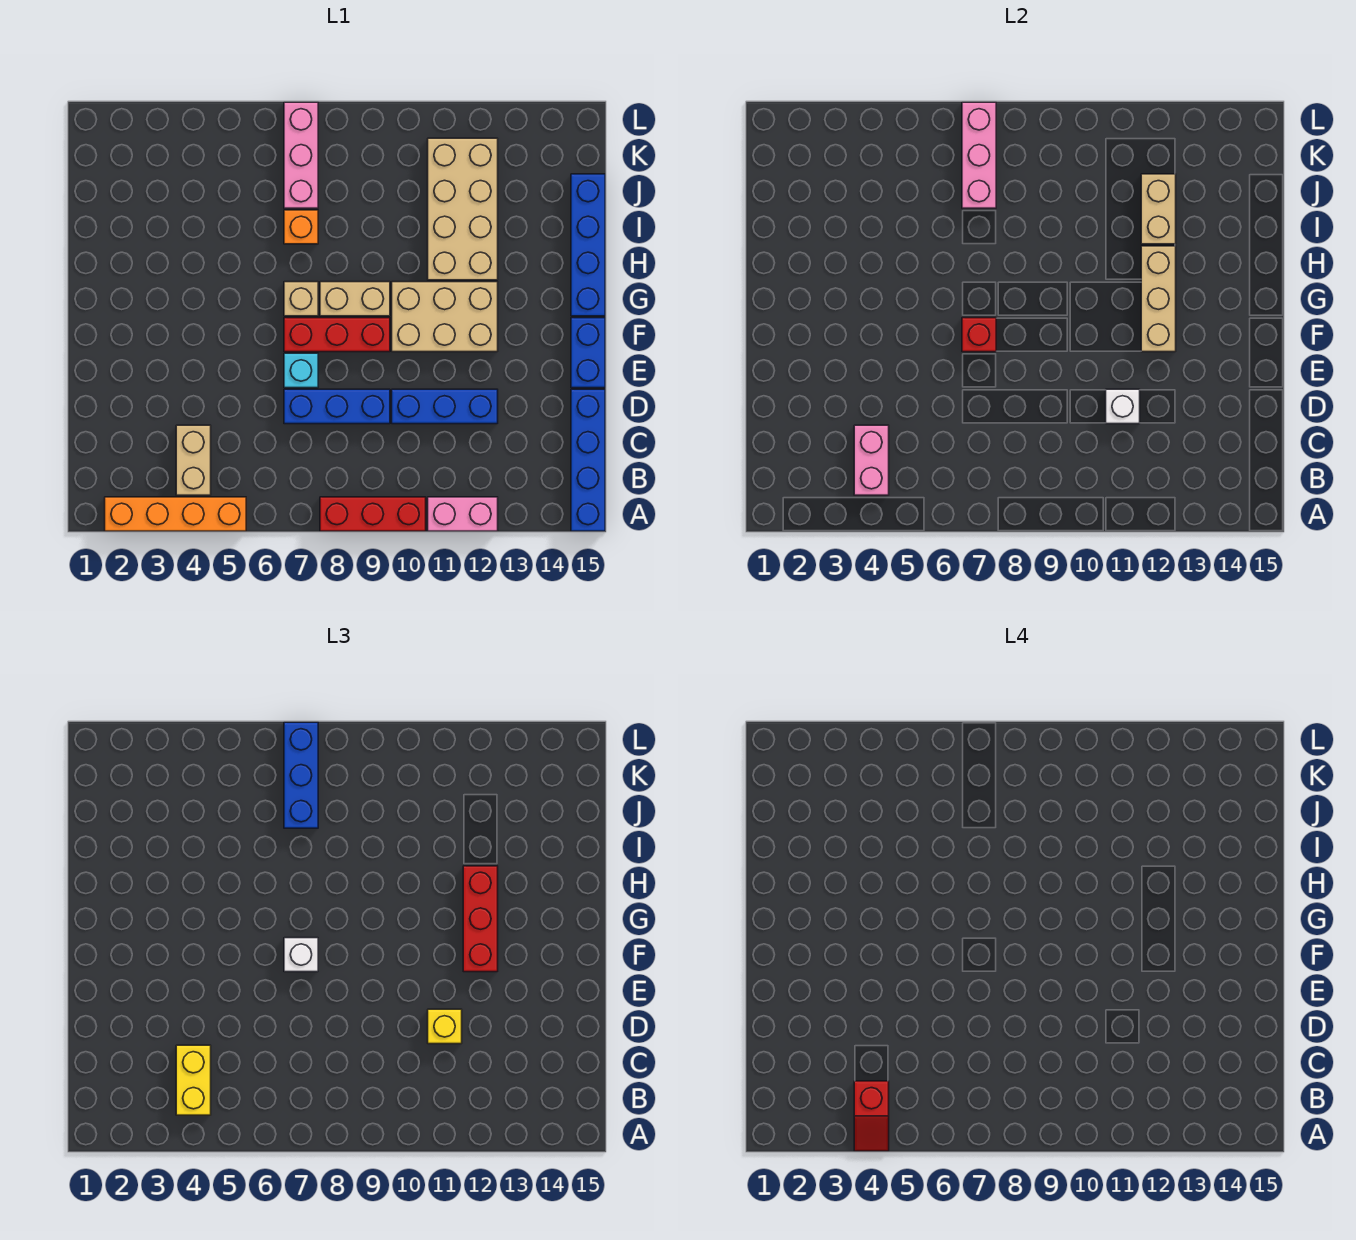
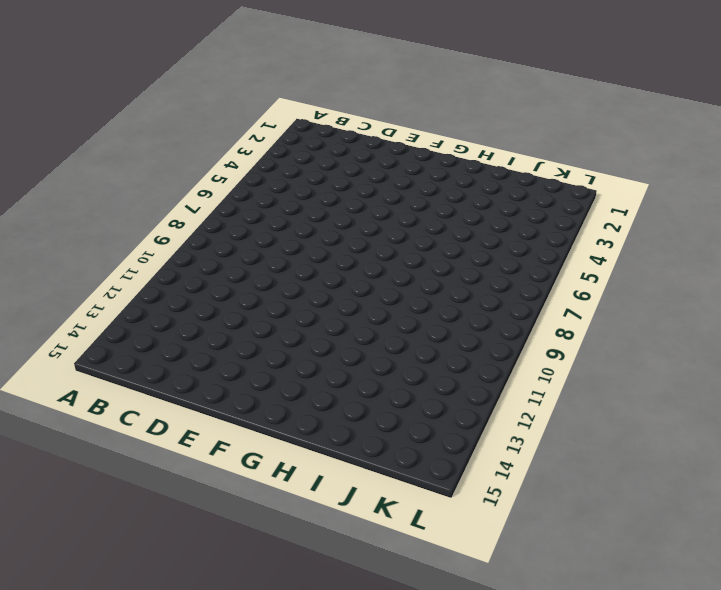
none -> orange 1x4 brick [105,497,246,531]
none -> red 1x3 brick [320,497,426,531]
none -> pink 1x2 brick [428,497,498,531]

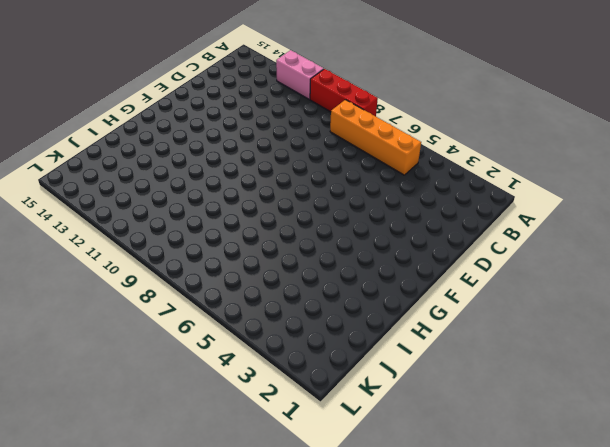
orange 1x4 brick [330,100,421,175] -> orange 1x4 brick moved to [105,497,246,531]
none -> blue 1x4 brick [571,389,605,531]
none -> tan 1x2 brick [176,425,211,495]
none -> blue 1x3 brick [284,389,390,424]

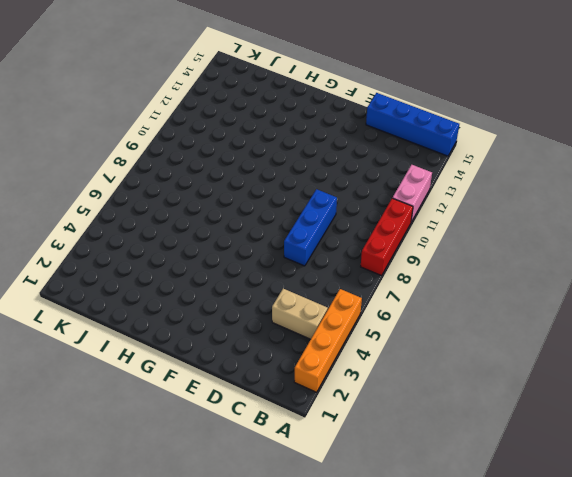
none -> blue 1x3 brick [392,389,498,424]
none -> cyan 1x1 brick [284,353,318,388]
none -> blue 1x2 brick [571,318,605,388]

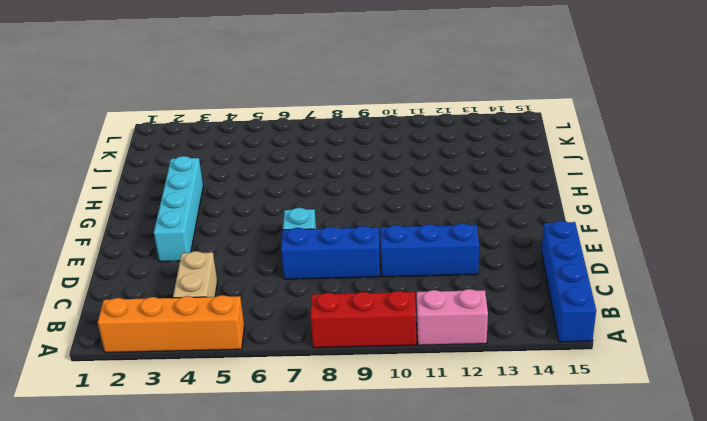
cyan 1x4 brick [154,156,203,262] -> none
none -> blue 1x2 brick [571,318,605,388]
none -> red 1x3 brick [284,318,390,352]
none -> tan 2x3 brick [392,282,498,352]

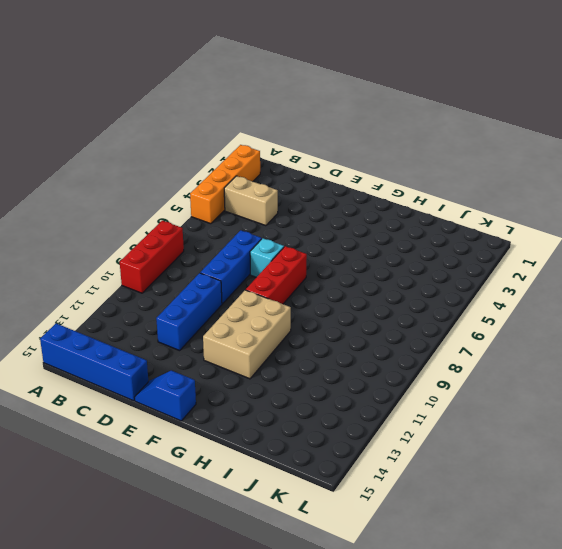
blue 1x2 slope [135,370,196,421] -> blue 1x2 brick [571,318,605,388]
none -> pink 1x2 brick [428,497,498,531]
none -> tan 1x1 brick [284,282,318,316]
none -> tan 1x2 brick [320,282,390,316]

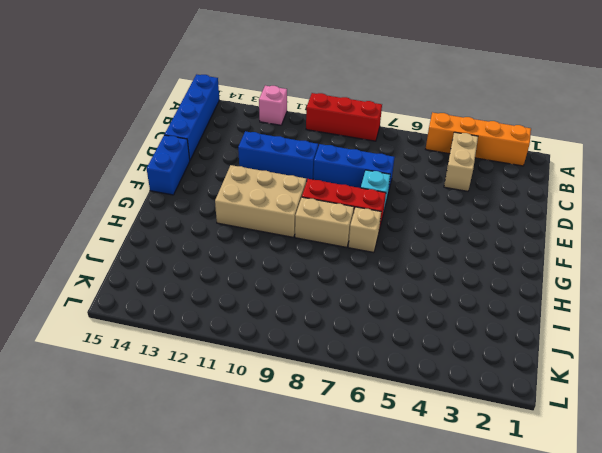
pink 1x1 brick [259,86,287,125] -> pink 1x2 brick [428,497,498,531]
none -> blue 1x4 brick [571,174,605,316]
none -> tan 2x4 brick [428,138,498,280]
none -> orange 1x1 brick [284,210,318,244]

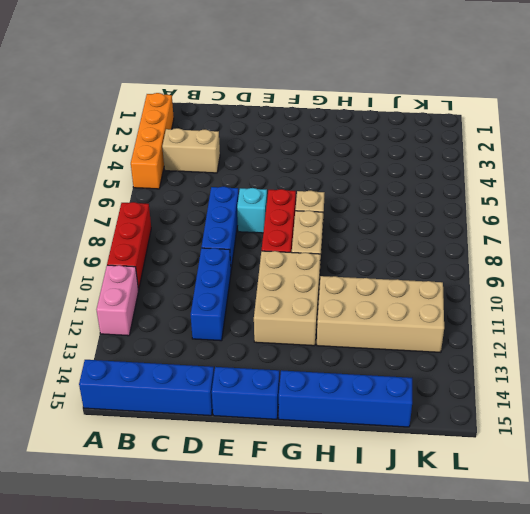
none -> orange 1x1 brick [284,210,318,244]
none -> pink 1x3 brick [284,102,318,208]
none -> pink 1x2 brick [854,425,889,495]

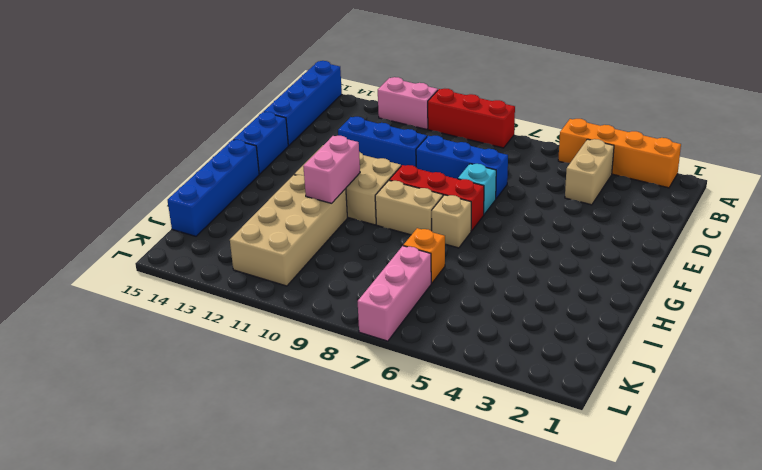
pink 1x2 brick [303,136,360,203] -> pink 1x2 brick moved to [854,425,889,495]
none -> white 1x1 brick [1106,389,1140,424]
none -> red 1x1 brick [962,318,996,352]
none -> tan 1x3 brick [1141,246,1176,352]

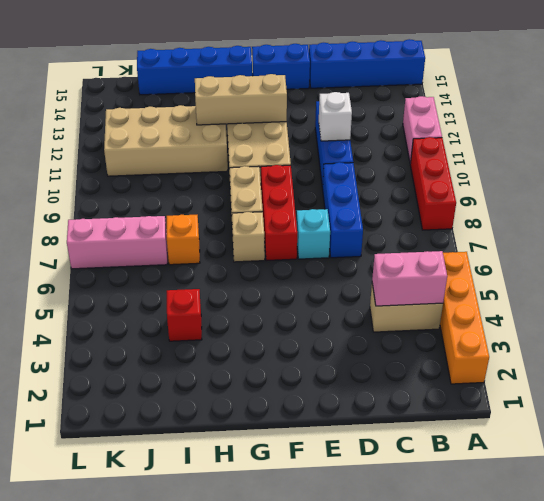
red 1x1 brick [167,289,202,341] -> red 1x1 brick moved to [962,318,996,352]
none -> tan 1x2 brick [1141,174,1176,244]
none -> pink 1x3 brick [962,102,996,208]
none -> yellow 1x2 brick [176,1045,211,1115]

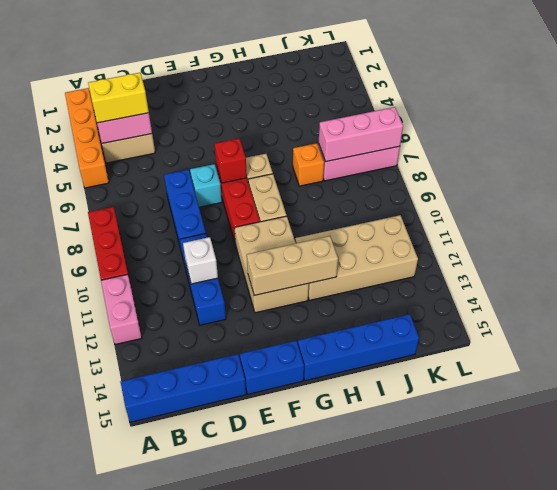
none -> tan 1x2 brick [1141,174,1176,244]
none -> yellow 1x1 brick [428,1009,462,1044]
none -> white 1x1 brick [284,938,318,972]

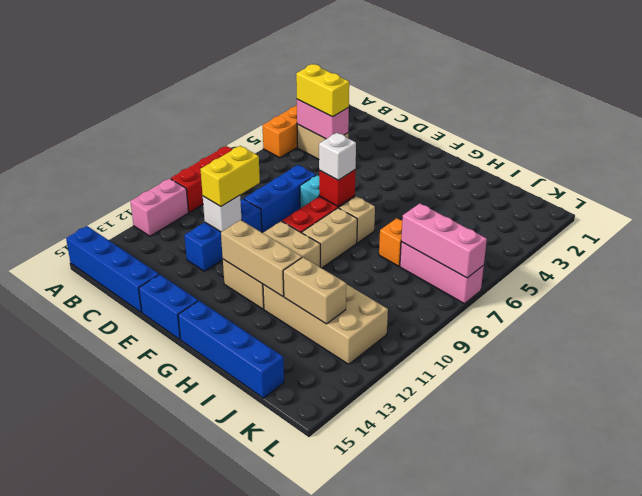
yellow 1x2 brick [200,146,260,207] -> yellow 1x1 brick [428,1009,462,1044]
none -> red 1x3 brick [463,866,498,972]
none -> blue 1x3 brick [284,722,318,828]
none -> red 1x2 slope [854,1081,889,1151]

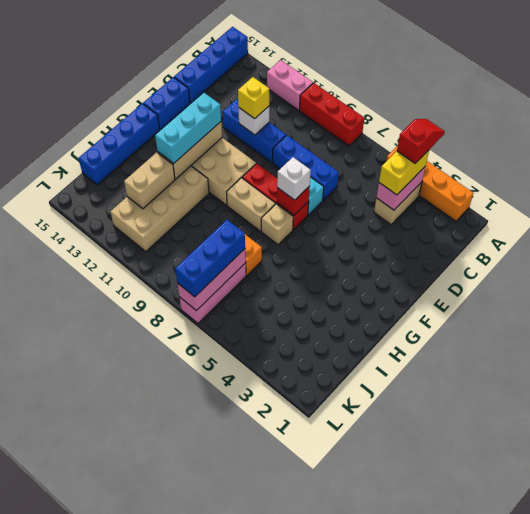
cyan 1x3 brick [155,92,221,164] -> red 1x3 brick [463,866,498,972]

